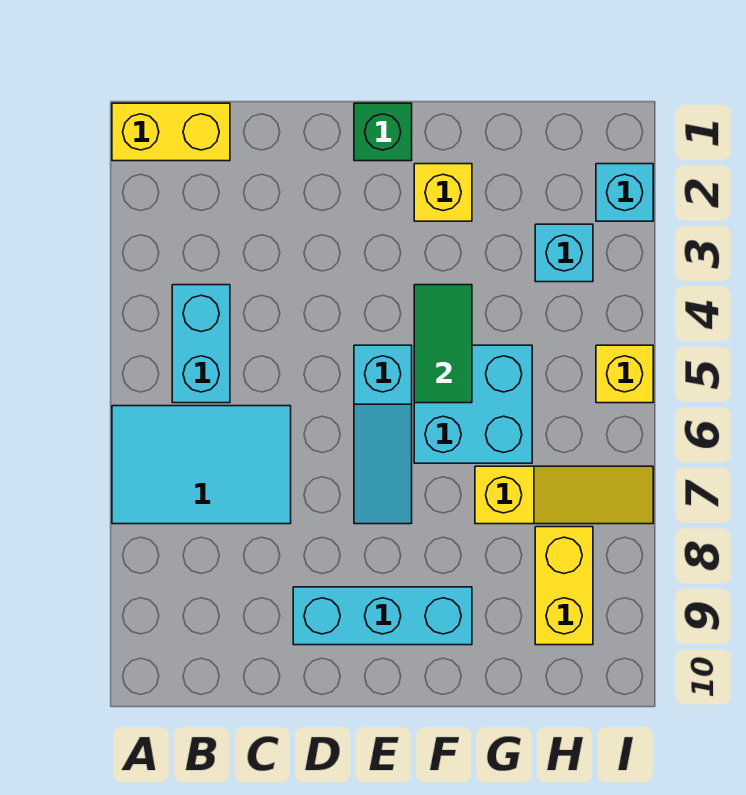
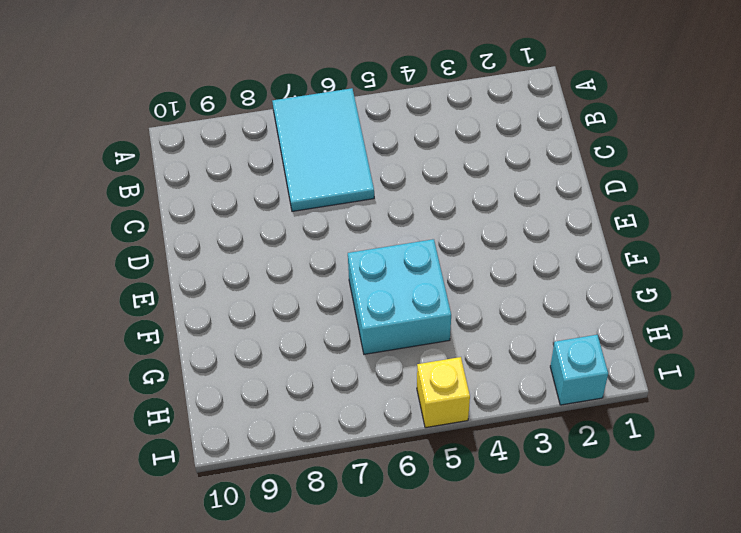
none -> yellow 1x2 brick [112,103,230,161]
none -> cyan 1x2 brick [172,285,230,403]
none -> cyan 1x3 brick [293,587,472,645]

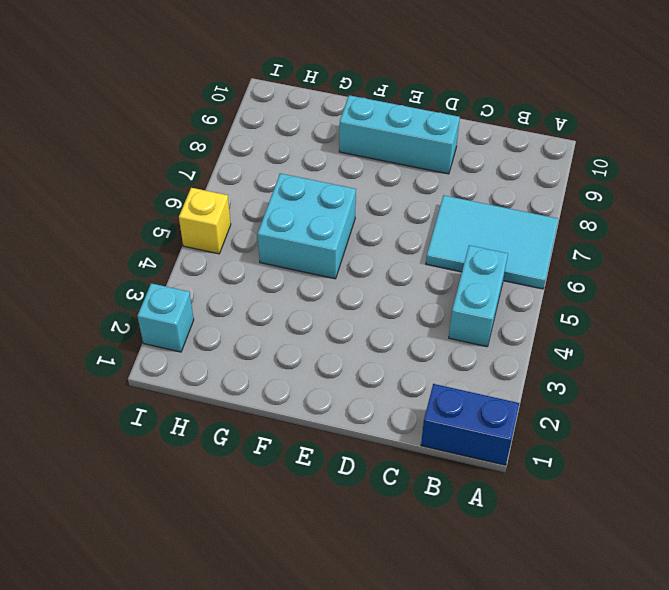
blue 1x2 brick [421,384,519,465] -> yellow 1x2 brick [112,103,230,161]
none -> green 1x1 brick [354,103,412,161]
none -> cyan 1x3 slope [354,345,412,524]
none -> yellow 1x1 brick [414,164,472,221]

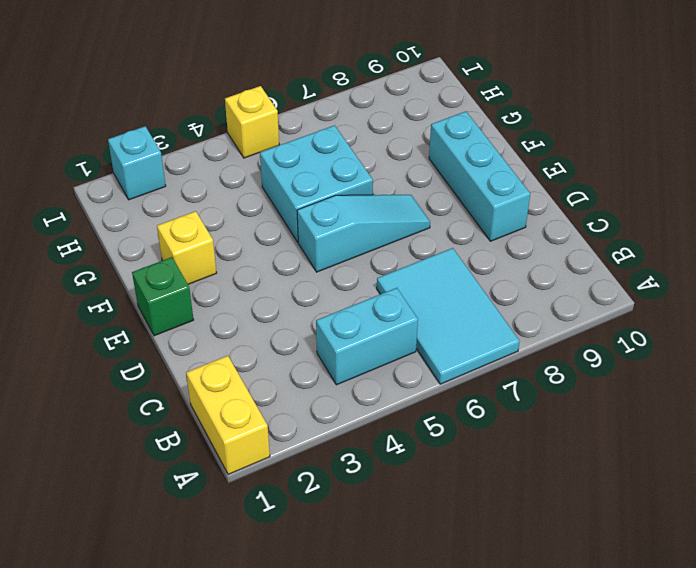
none -> yellow 1x3 slope [475,466,653,524]
none -> cyan 1x1 brick [535,224,593,282]
none -> yellow 1x2 brick [535,527,593,645]

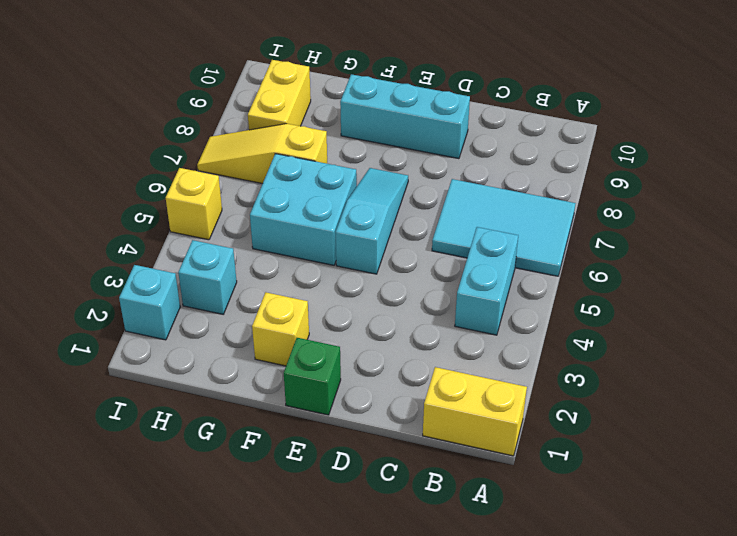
none -> green 1x2 tile [414,285,472,403]

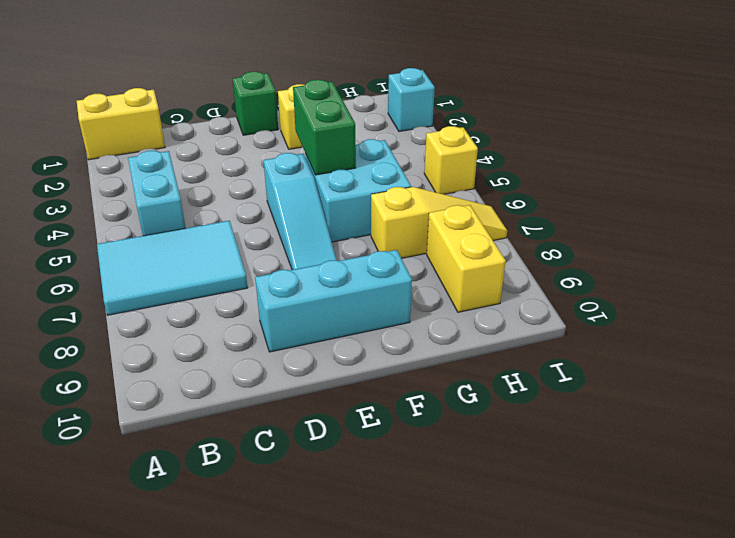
green 1x2 brick [293,80,356,175] -> green 1x2 tile [414,285,472,403]
none -> cyan 1x1 brick [535,224,593,282]

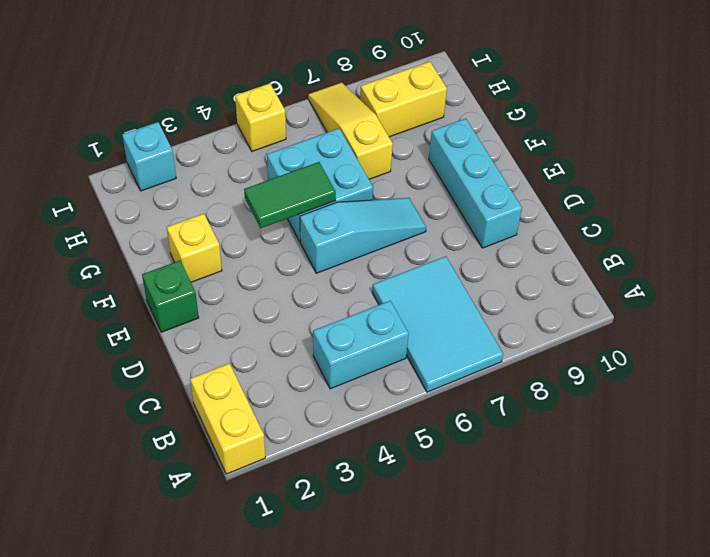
none -> cyan 1x1 brick [535,224,593,282]

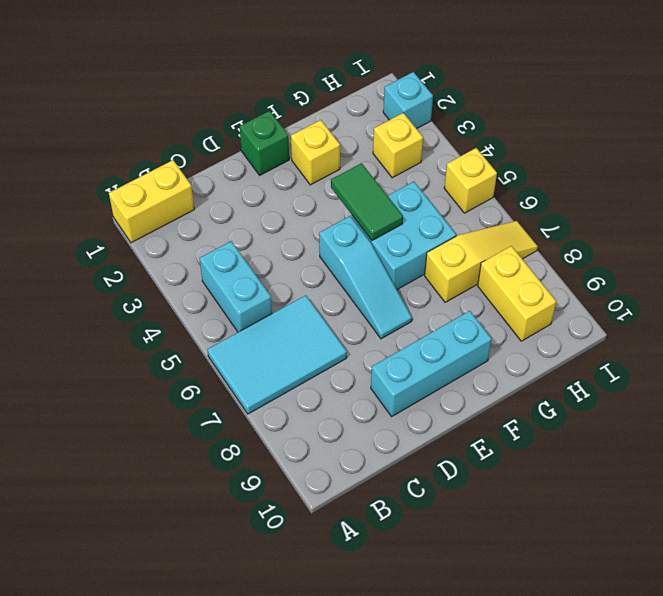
yellow 1x1 brick [373,113,423,178] -> cyan 1x1 brick [535,224,593,282]

